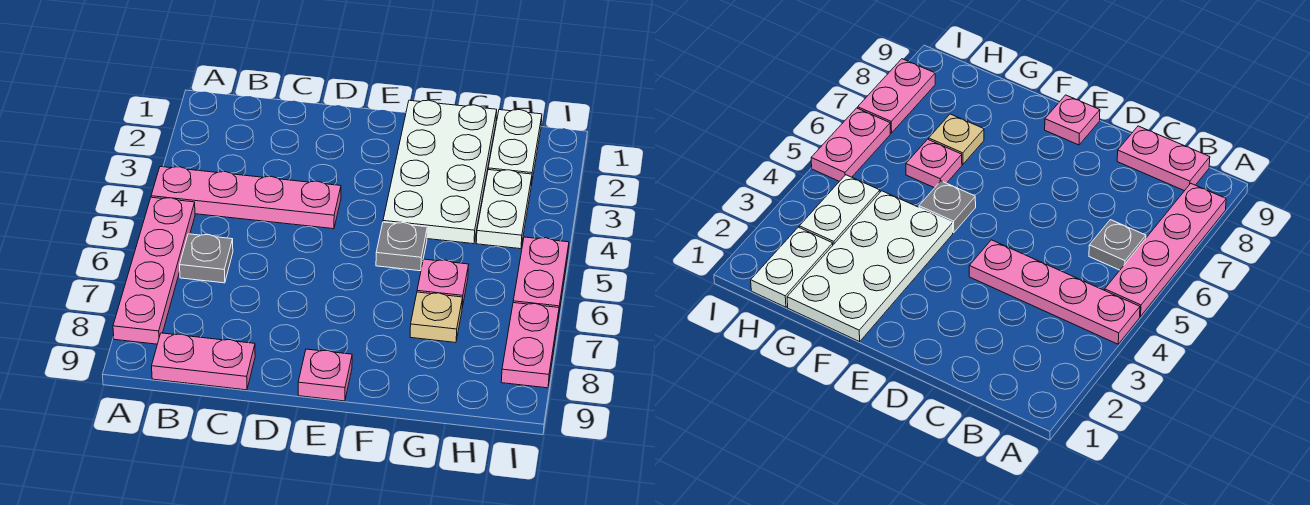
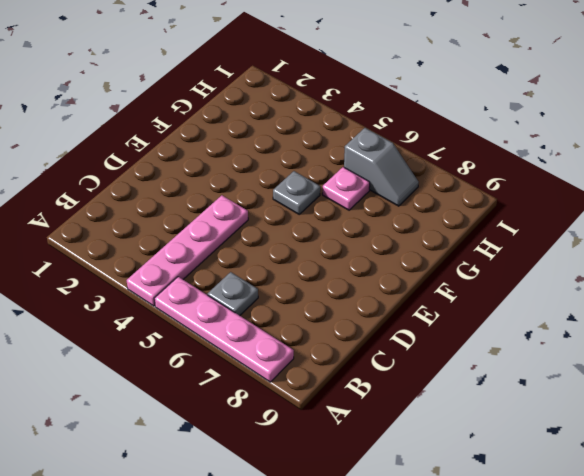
grey 1x2 slope [344,128,419,206] -> none
none -> pink 1x2 plate [152,333,255,390]
none -> pink 1x1 plate [298,349,352,401]
none -> white 2x4 plate [383,100,497,244]

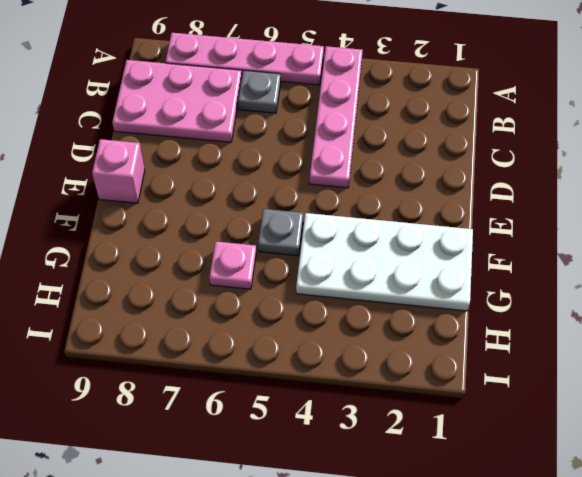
pink 2x3 plate [112,60,242,142] -> pink 1x2 plate [152,333,255,390]
pink 1x1 brick [92,139,145,203] -> pink 1x1 plate [298,349,352,401]
none -> tan 1x1 plate [410,292,463,343]
none -> white 1x2 plate [488,110,542,185]
none -> white 1x2 plate [476,170,532,249]

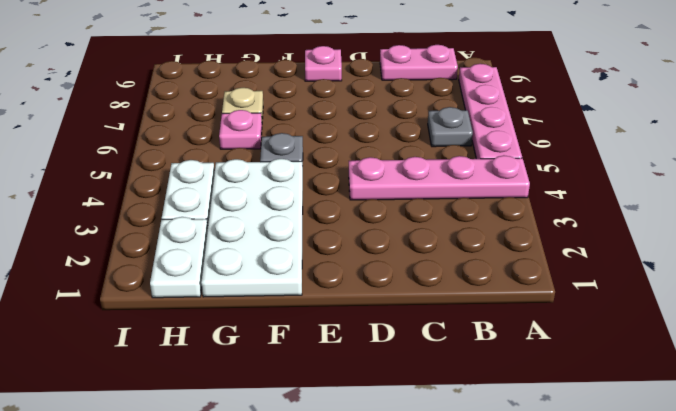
none -> pink 1x2 plate [513,237,569,318]
none -> pink 1x2 plate [501,303,559,388]

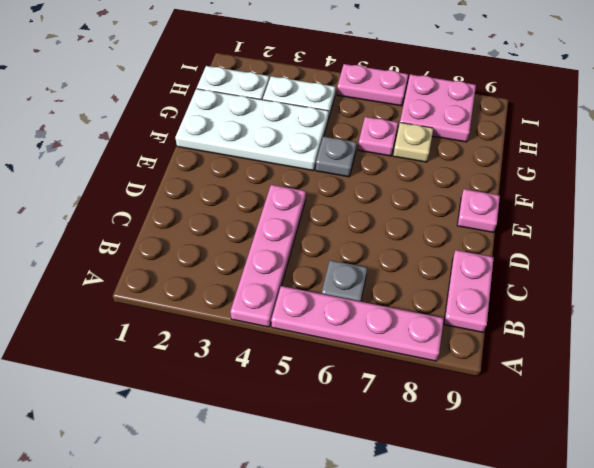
pink 2x2 plate [400,74,476,142] -> pink 1x2 plate [501,303,559,388]

